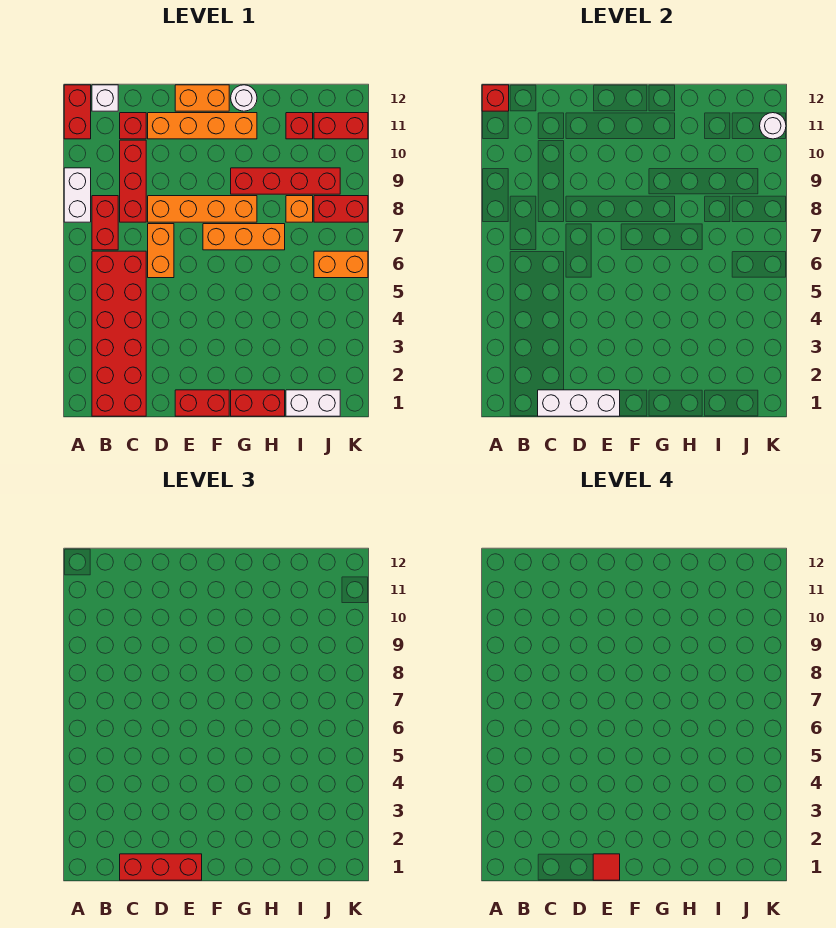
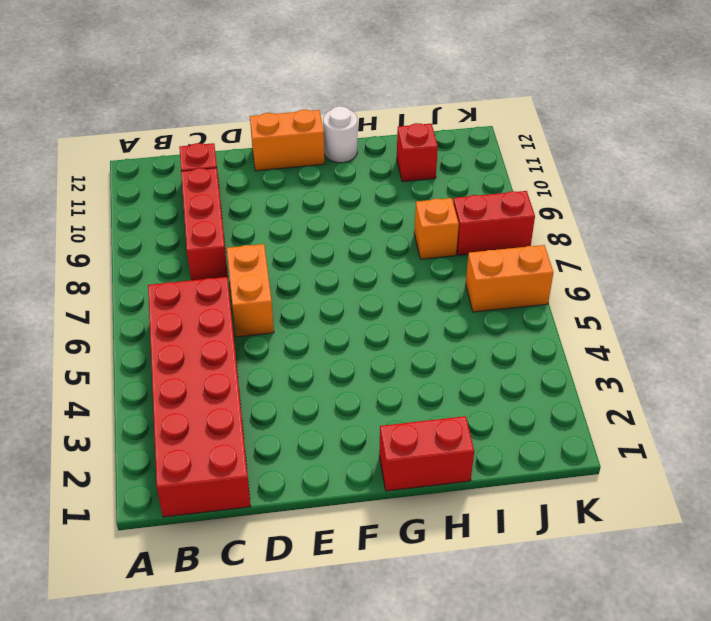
none -> white 1x2 brick [64,168,91,222]
none -> red 1x2 brick [64,85,91,139]
none -> red 1x2 brick [92,196,118,250]

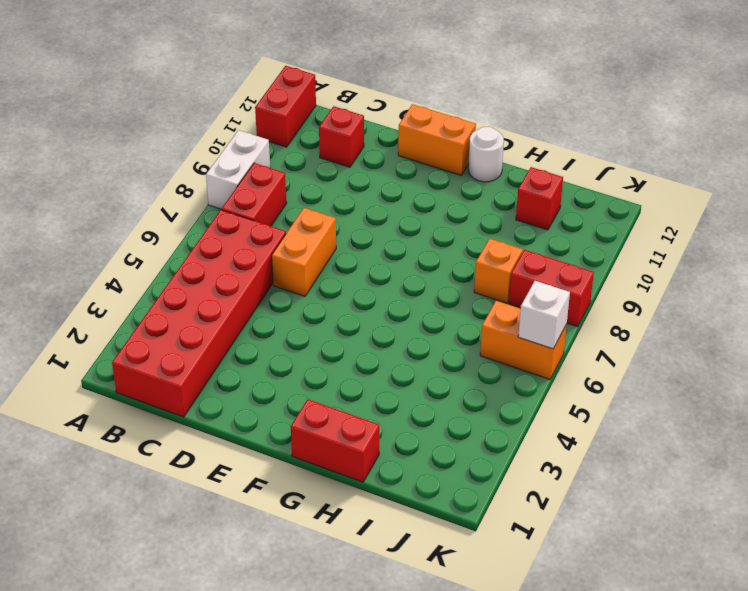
white 1x1 brick [518,281,570,349] -> white 1x1 brick moved to [92,85,118,111]
none -> red 1x3 brick [120,140,146,222]
none -> orange 1x4 brick [148,196,257,222]
none -> orange 1x4 brick [148,113,257,139]

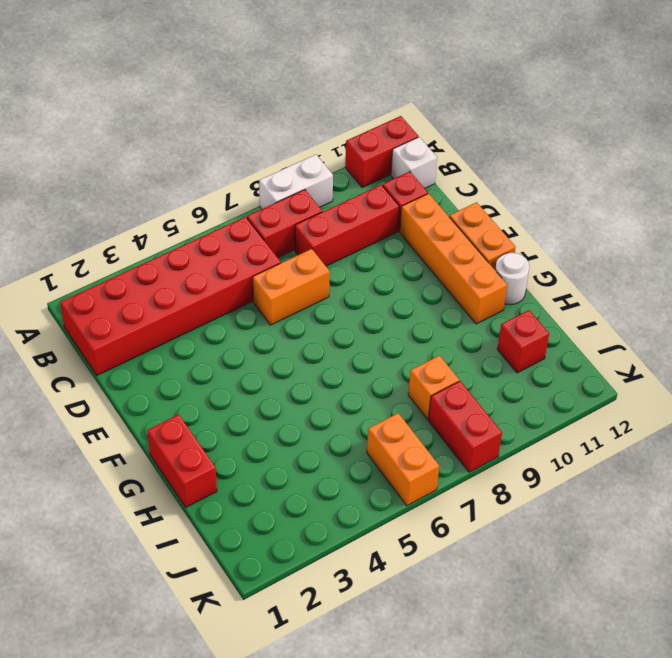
none -> orange 1x4 brick [148,196,257,222]
none -> red 1x2 brick [175,390,229,416]
none -> orange 1x3 brick [203,224,285,250]

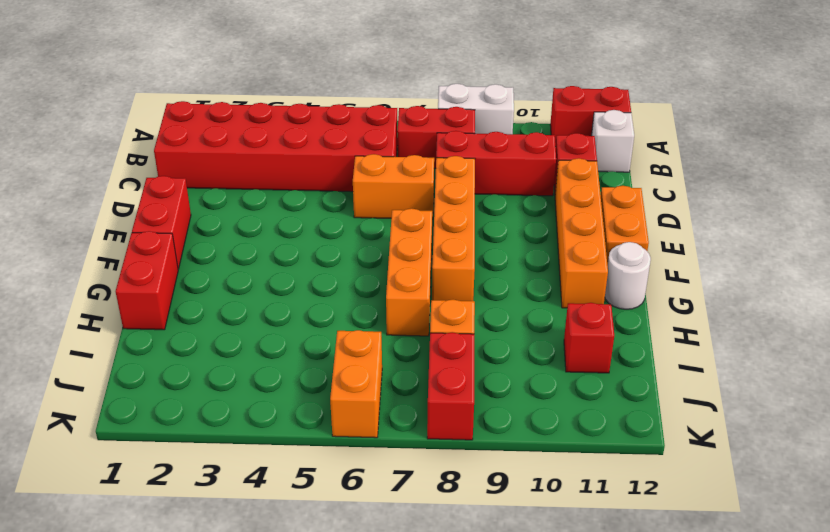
none -> red 1x4 brick [231,168,340,194]
none -> white 1x2 brick [286,390,340,416]
none -> red 1x2 brick [314,113,368,139]

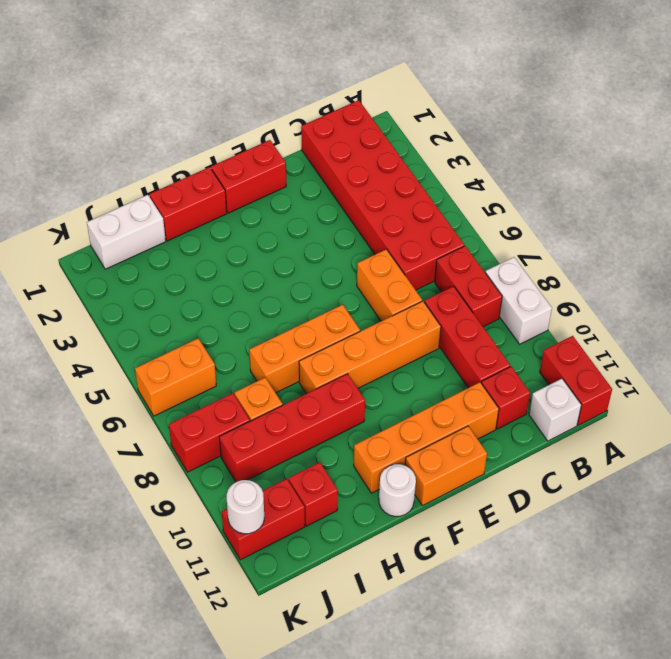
none -> red 1x1 brick [482,85,509,111]
none -> white 1x3 brick [538,390,620,416]
none -> red 1x3 brick [120,854,202,880]

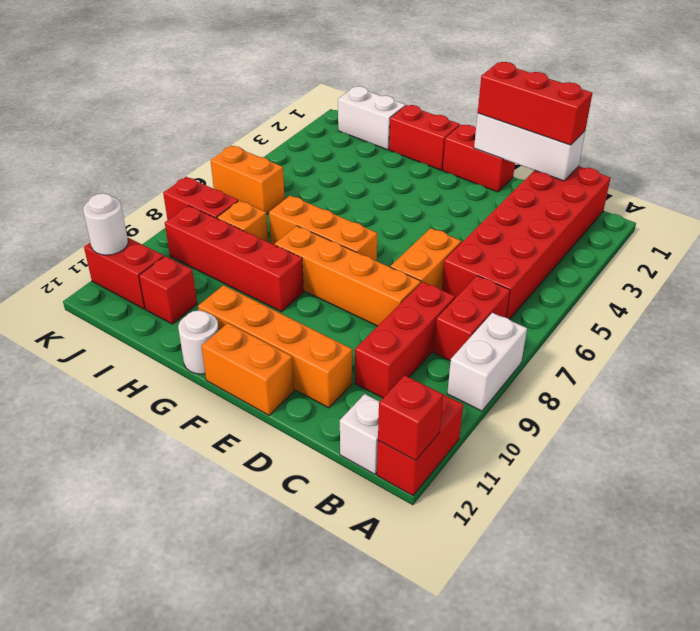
none -> red 1x1 brick [120,113,146,139]
none -> red 1x1 tile [593,854,620,880]

